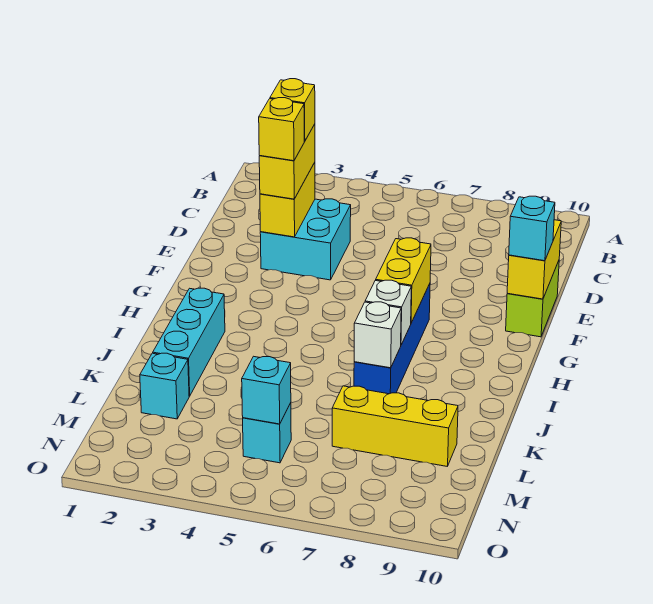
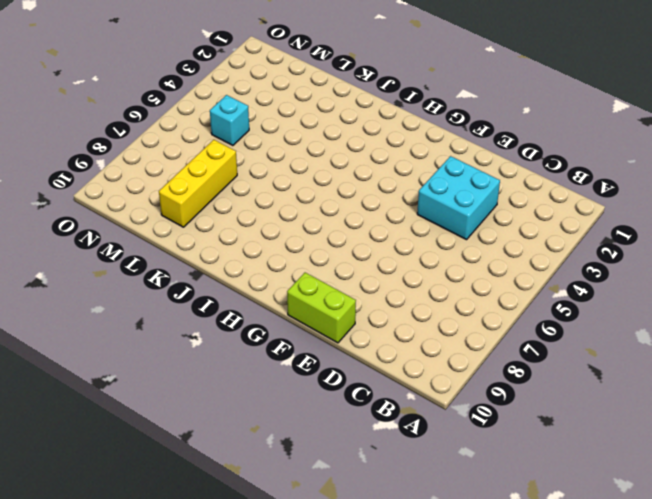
none -> blue 1x4 brick [354,284,430,394]
none -> cyan 1x3 brick [153,288,225,396]
none -> cyan 1x1 brick [140,353,189,419]

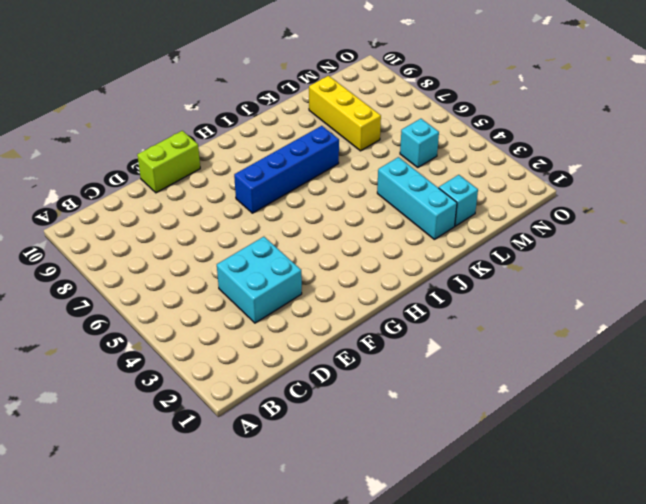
cyan 1x3 brick [377,157,457,239] -> cyan 1x3 brick turned to [153,288,225,396]
none -> yellow 1x2 brick [260,162,315,237]
none -> yellow 1x2 brick [507,220,561,299]
none -> yellow 1x2 brick [376,238,431,323]

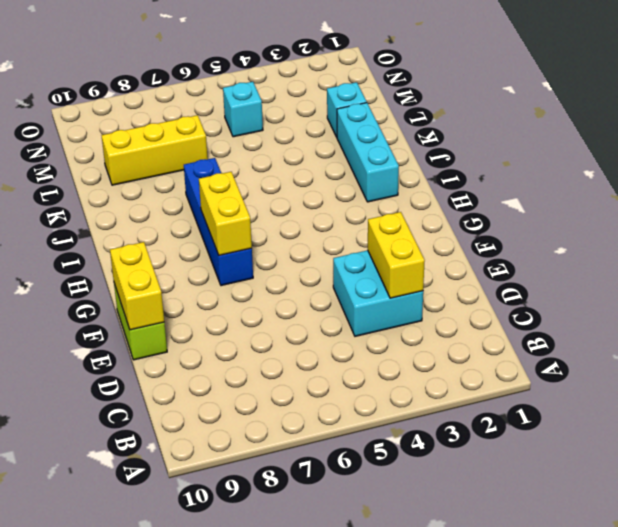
none -> white 1x1 brick [365,280,411,345]
none -> white 1x1 brick [354,302,401,368]
none -> cyan 1x1 brick [242,356,291,424]

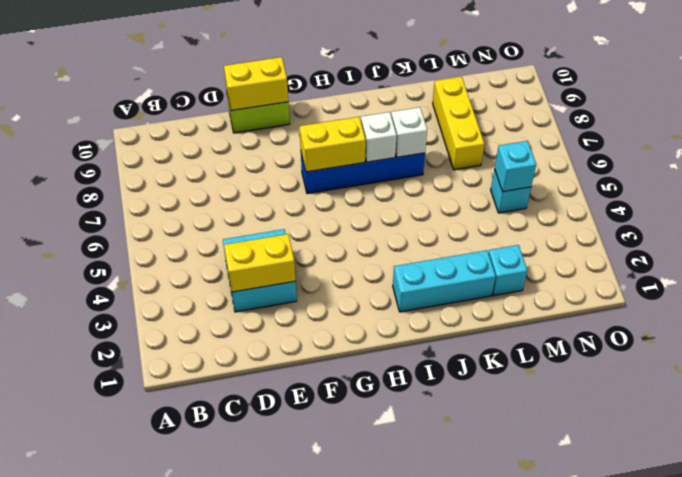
none -> yellow 1x2 brick [259,124,315,199]
none -> cyan 1x1 brick [509,196,555,261]
none -> yellow 1x1 brick [270,79,315,141]

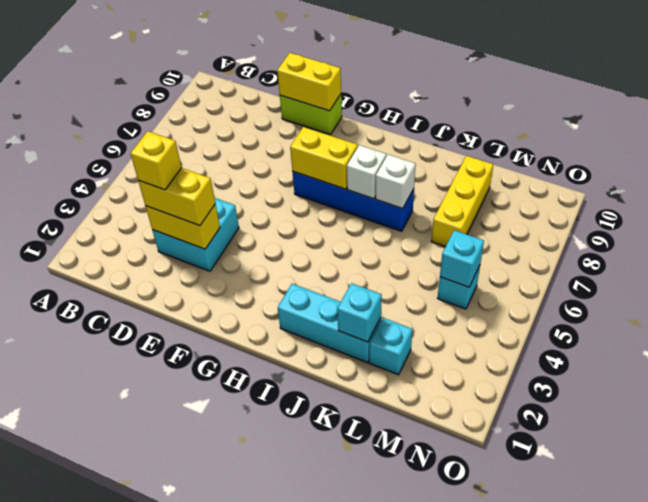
cyan 1x1 brick [337,283,382,342] -> cyan 1x1 brick moved to [509,196,555,261]
none -> yellow 1x1 brick [259,98,304,161]

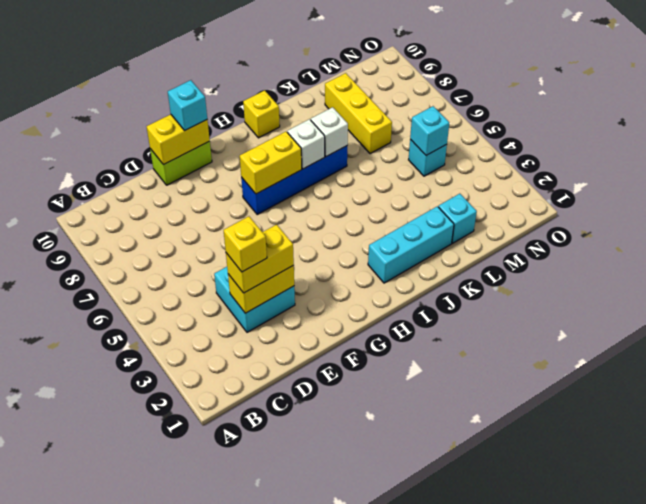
yellow 1x1 brick [243,90,280,138] -> yellow 1x1 brick moved to [259,98,304,161]

